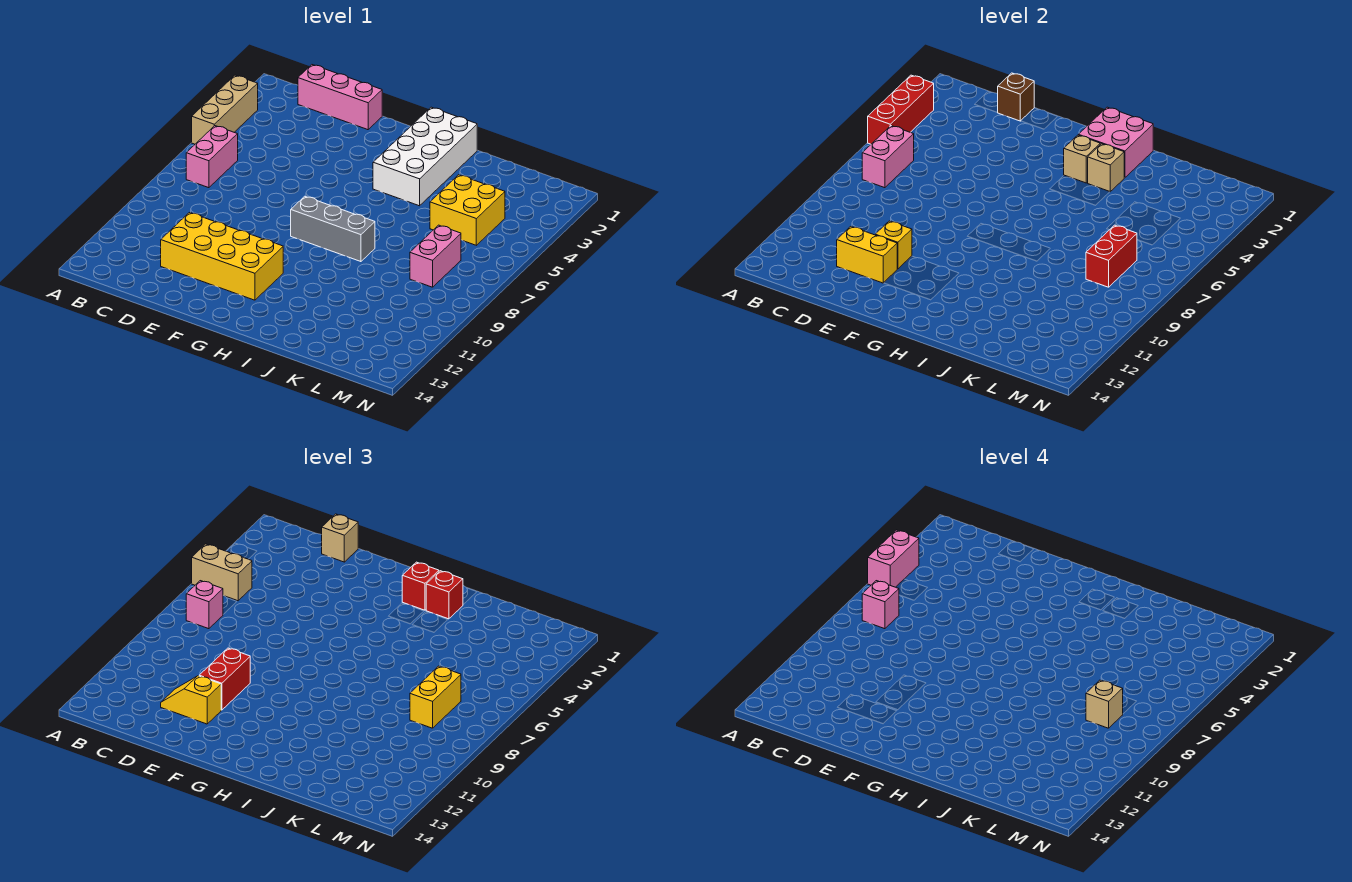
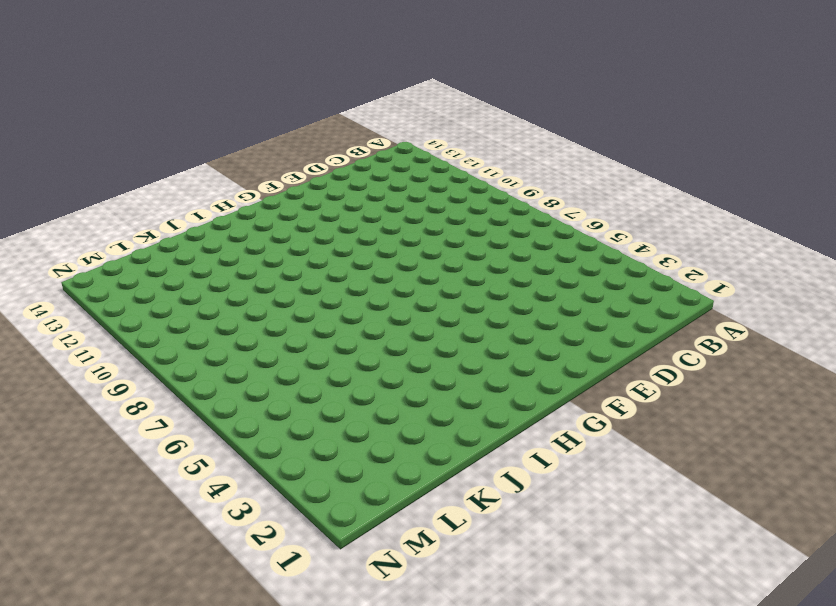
none -> tan 1x3 brick [192,75,258,144]
none -> pink 1x2 brick [186,126,238,188]
none -> pink 1x3 brick [298,65,382,130]

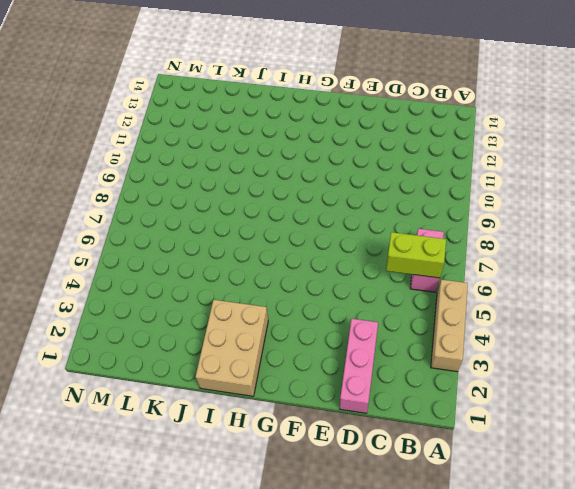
lime 1x2 brick [386,232,446,278] -> pink 1x2 brick [862,126,914,188]
pink 1x3 brick [340,319,378,413] -> pink 1x3 brick turned to [298,65,382,130]
tan 2x3 brick [195,300,268,396] -> white 2x4 brick [373,107,477,206]
none -> yellow 2x4 brick [161,213,283,300]
none -> grey 1x3 brick [291,196,375,262]
none -> yellow 2x2 brick [430,175,505,245]

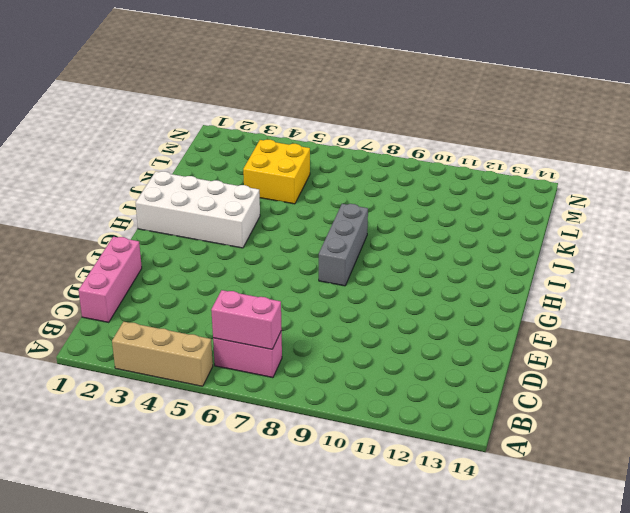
none -> yellow 2x4 brick [161,213,283,300]
none -> pink 1x2 brick [410,225,461,287]
none -> red 1x3 brick [868,75,934,144]

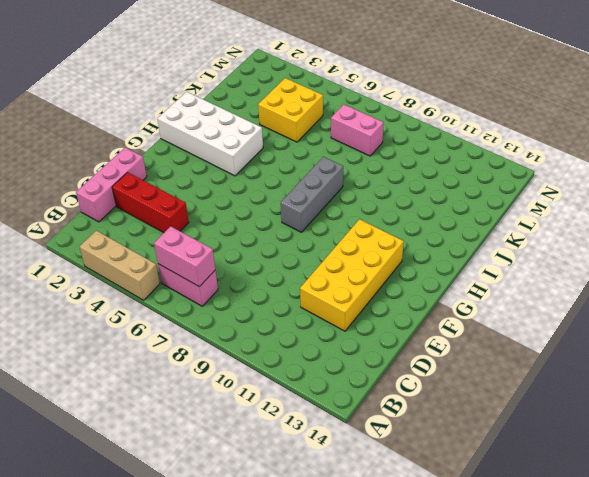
red 1x3 brick [112,172,189,233] -> red 1x3 brick moved to [868,75,934,144]
none -> brown 1x1 brick [997,73,1034,121]
none -> yellow 1x2 brick [837,227,897,283]
none -> yellow 1x1 brick [875,221,912,269]

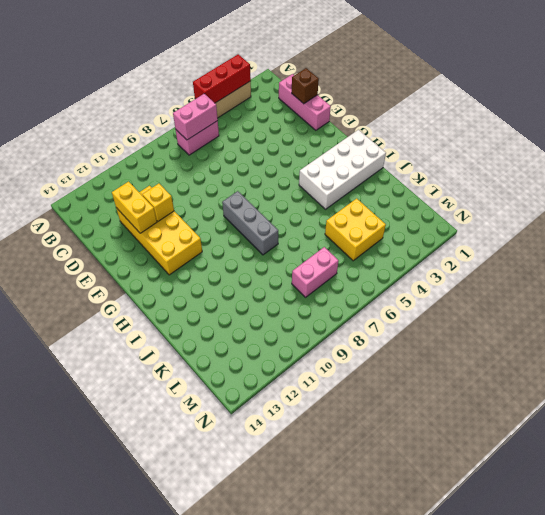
none -> pink 2x2 brick [1079,107,1153,178]
none -> tan 1x1 brick [1064,135,1100,183]
none -> tan 1x1 brick [1088,144,1124,192]

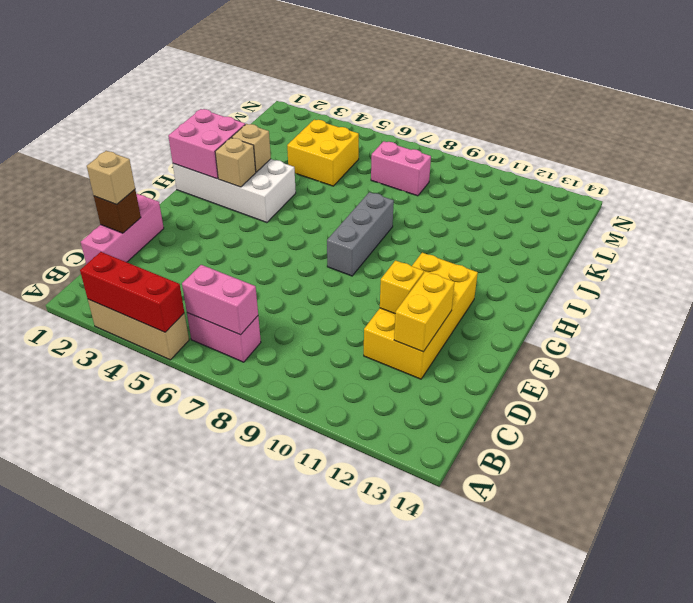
none -> red 1x2 brick [1086,225,1137,287]
none -> tan 1x2 brick [192,544,252,601]
none -> pink 1x1 brick [186,581,223,629]

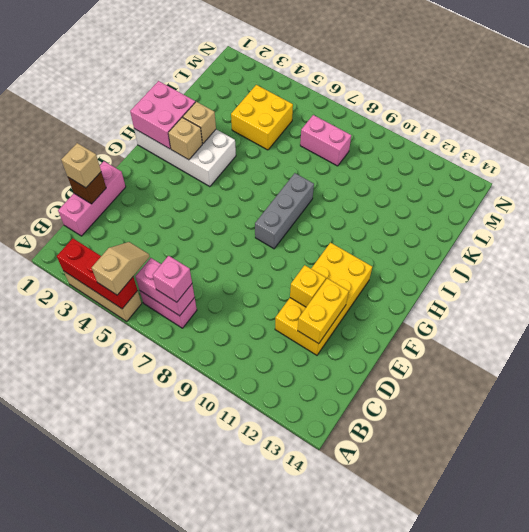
tan 1x2 slope [92,242,150,295] -> tan 1x2 brick [192,544,252,601]
none -> red 1x2 brick [1086,225,1137,287]
none -> yellow 1x2 slope [161,676,221,724]
none -> red 1x2 brick [199,648,250,710]

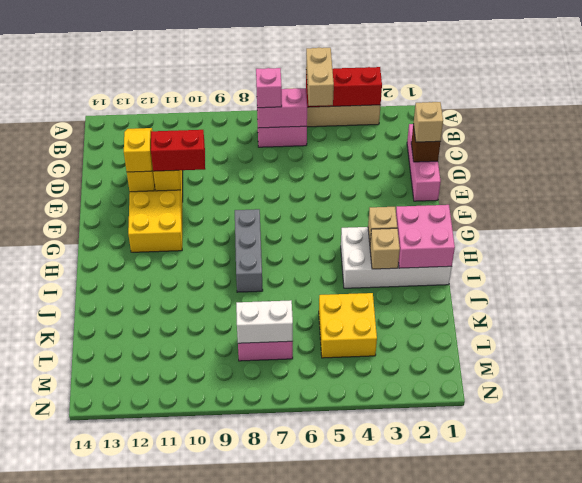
white 1x2 brick [236,300,293,343] -> red 1x2 brick [1086,225,1137,287]
none -> red 1x1 brick [402,562,439,610]
none -> red 1x1 brick [426,571,463,619]
none -> yellow 1x2 brick [410,666,461,728]

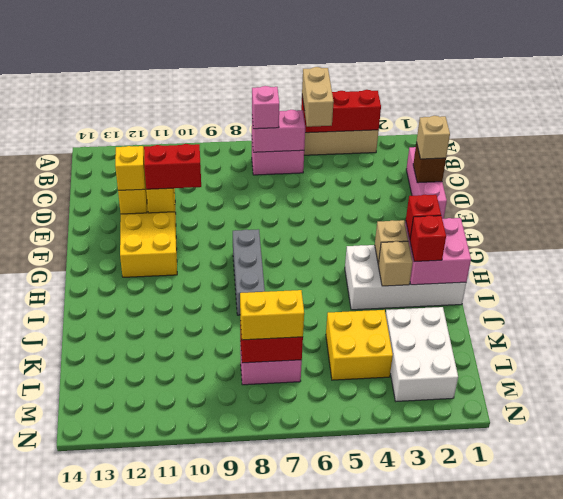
white 2x3 brick [386,307,458,401] -> none
none -> pink 1x2 brick [868,530,919,587]
none -> pink 1x1 brick [862,581,899,629]
none -> tan 1x1 brick [1086,680,1123,728]

